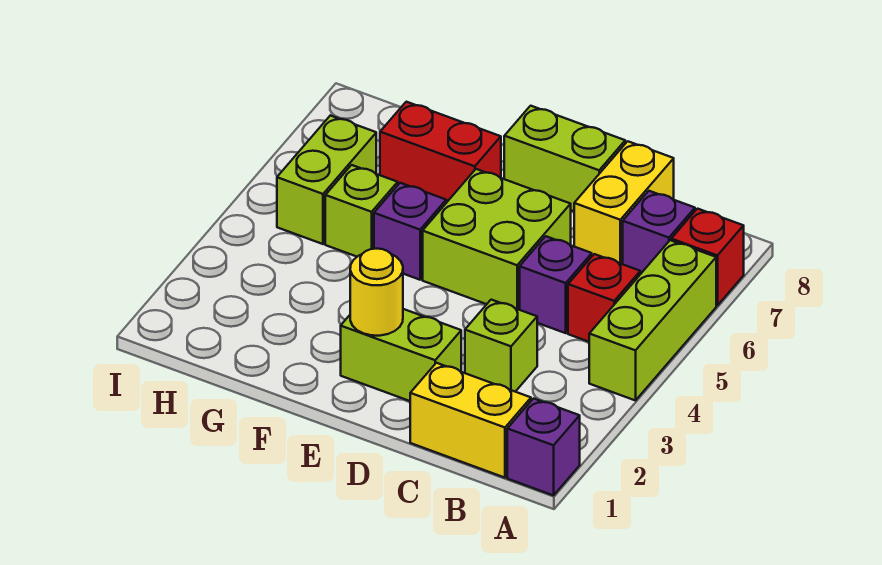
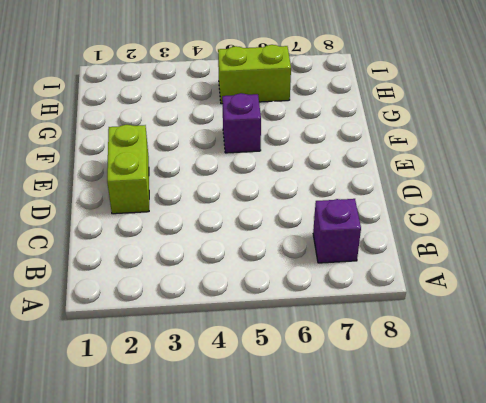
none -> purple 1x1 brick [507,399,580,495]
none -> lime 1x3 brick [589,240,716,401]
none -> red 1x1 brick [671,209,744,306]

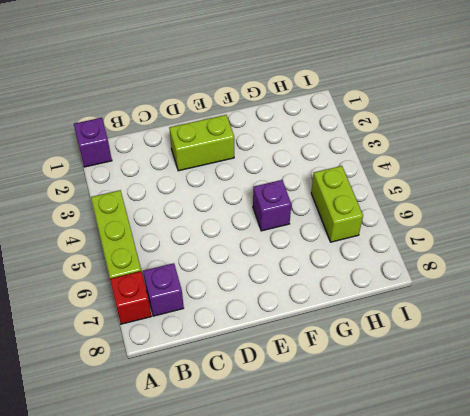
none -> yellow 1x2 brick [410,363,531,478]
none -> red 1x1 brick [568,254,640,342]
none -> lime 1x1 brick [465,300,537,392]

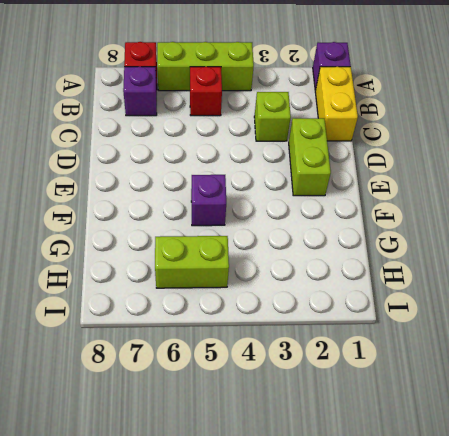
none -> purple 1x1 brick [520,236,592,333]
none -> yellow 1x2 brick [574,141,674,264]
none -> lime 2x2 brick [423,169,571,310]

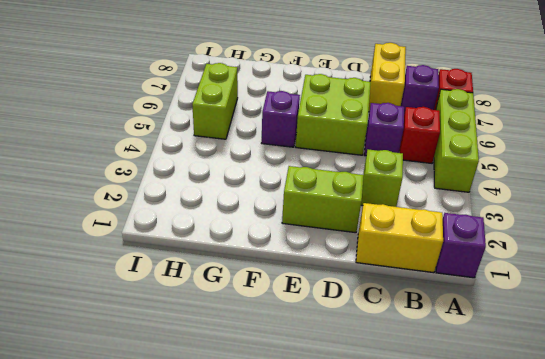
none -> lime 1x2 brick [504,106,625,211]
none -> red 1x2 brick [380,102,501,203]
none -> lime 1x1 brick [325,165,398,257]

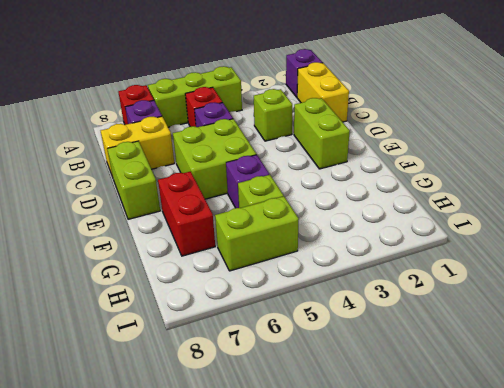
none -> yellow 1x1 round brick [350,249,403,336]

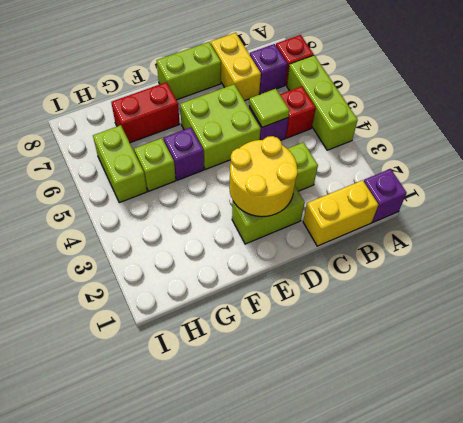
lime 1x1 tile [249,89,289,127] -> none
yellow 2x2 round brick [229,136,298,217] -> yellow 1x1 round brick [350,249,403,336]

